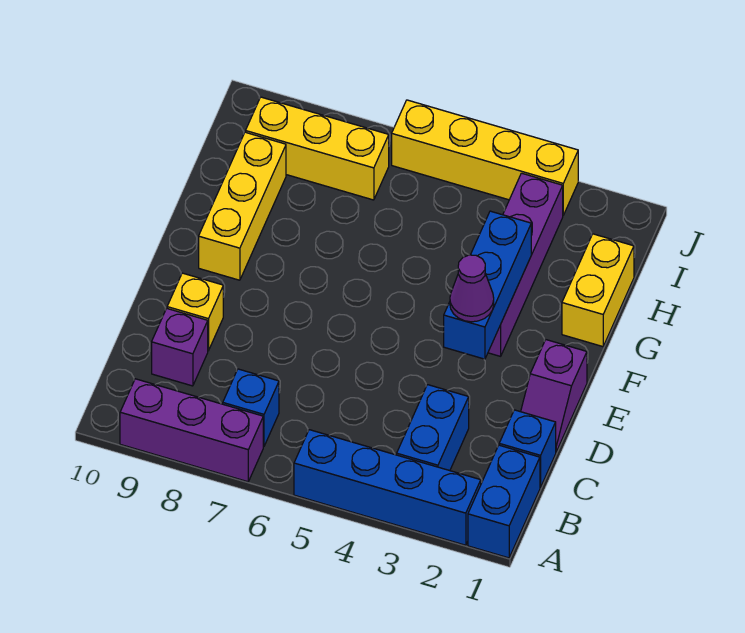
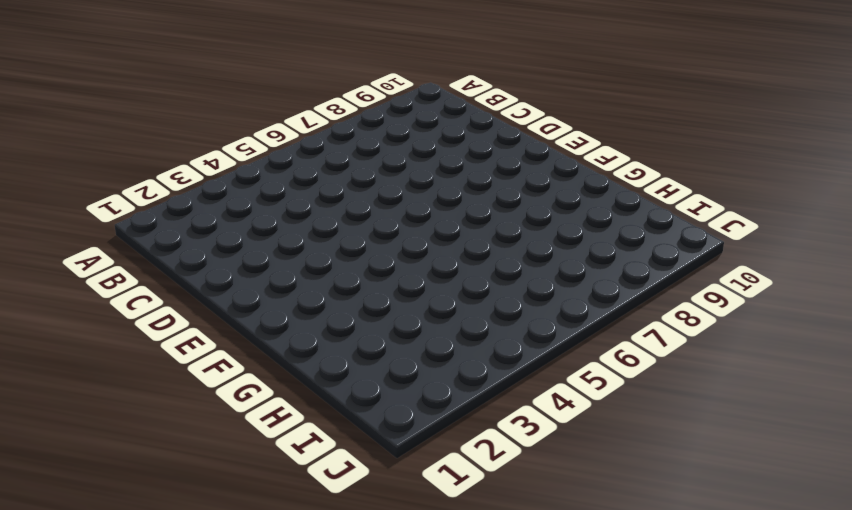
none -> blue 1x2 brick [468,445,540,558]
none -> blue 1x4 brick [294,430,481,545]
none -> purple 1x3 brick [120,379,263,482]

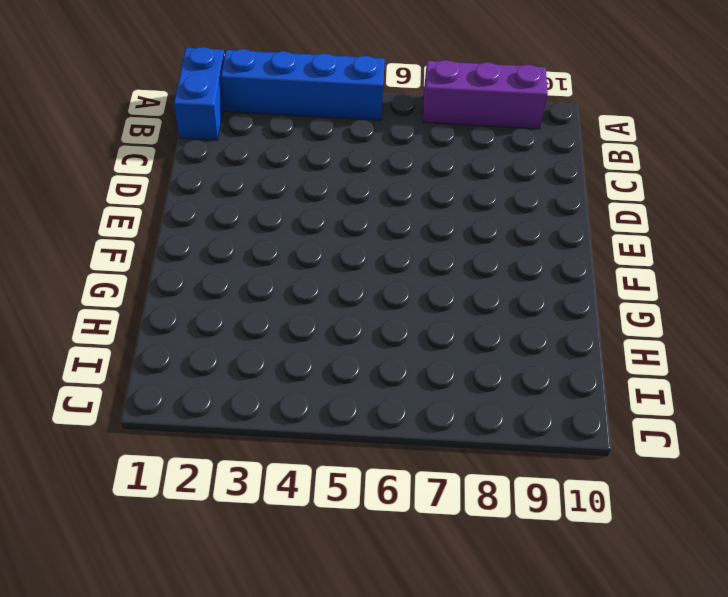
none -> blue 1x2 brick [397,385,469,471]
none -> blue 1x1 brick [223,369,279,447]
none -> blue 1x1 brick [499,410,556,488]

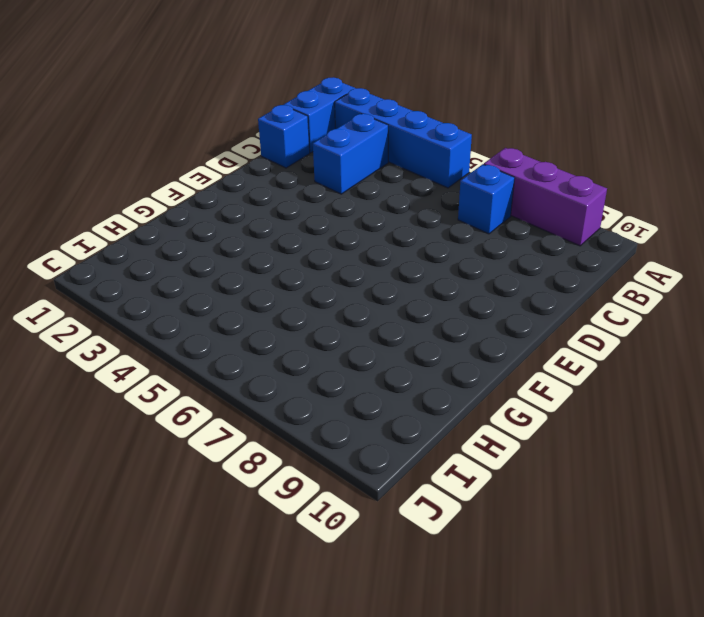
none -> purple 1x1 brick [152,309,208,386]
none -> purple 1x2 slope [521,340,587,452]
none -> yellow 1x1 brick [167,273,223,351]

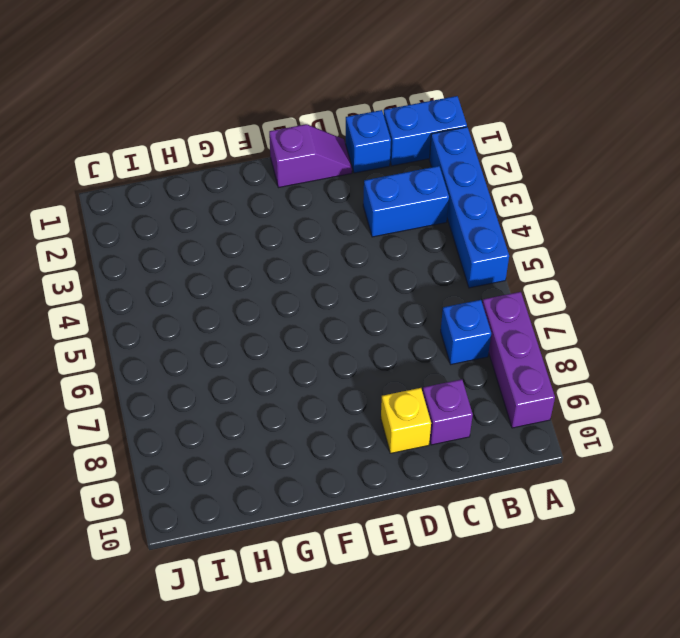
none -> purple 1x4 brick [488,173,563,356]
none -> yellow 1x3 brick [199,132,286,280]
none -> yellow 1x2 brick [562,234,634,347]

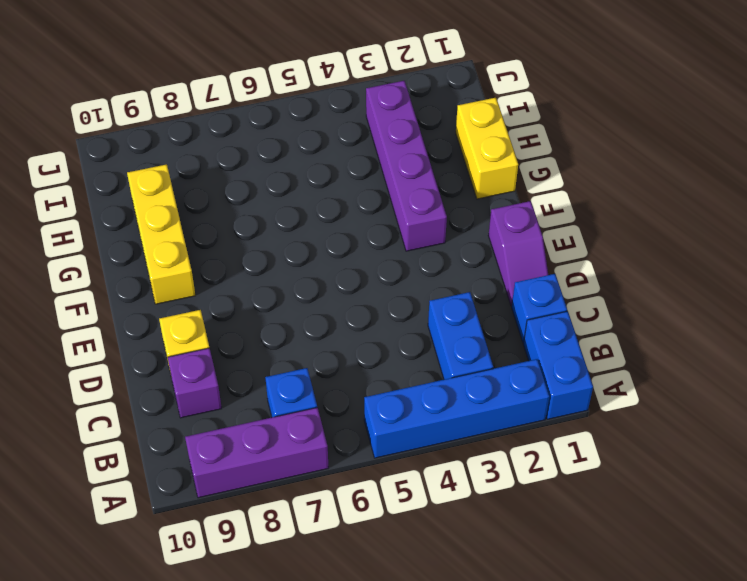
none -> yellow 1x3 brick [246,97,389,200]
none -> yellow 1x4 brick [392,100,578,215]
none -> blue 1x3 brick [444,211,531,359]

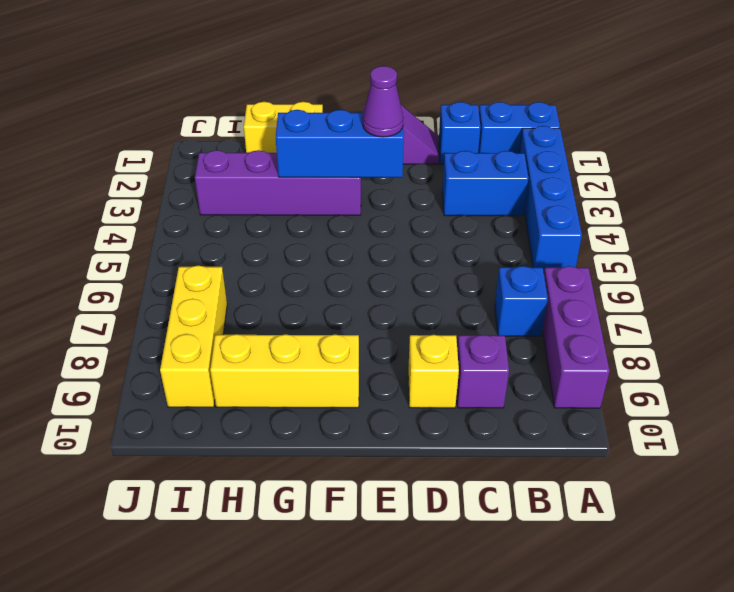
none -> yellow 1x4 brick [392,100,578,215]

